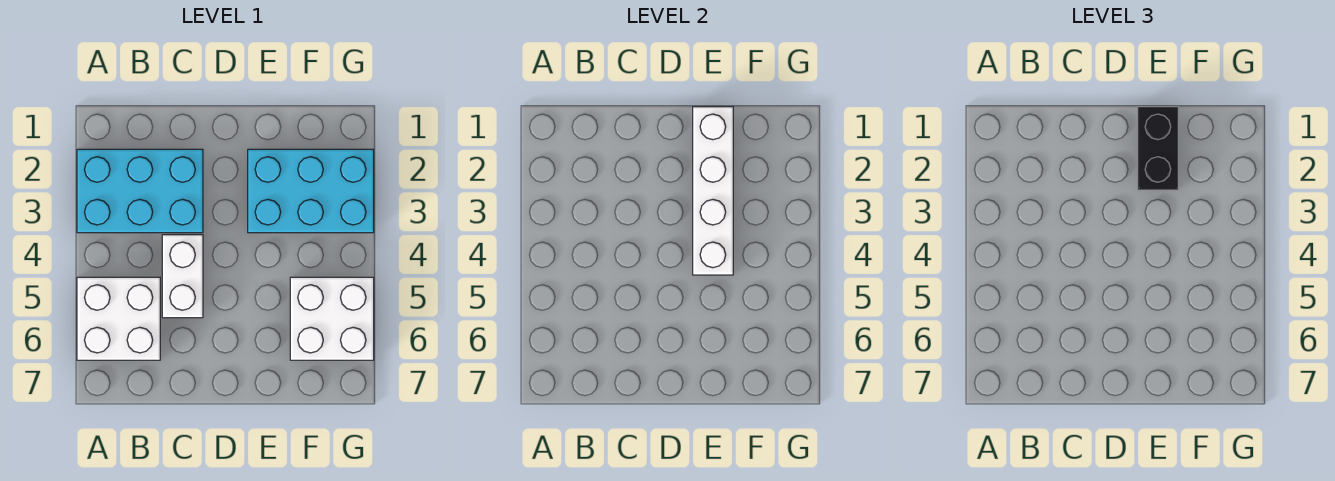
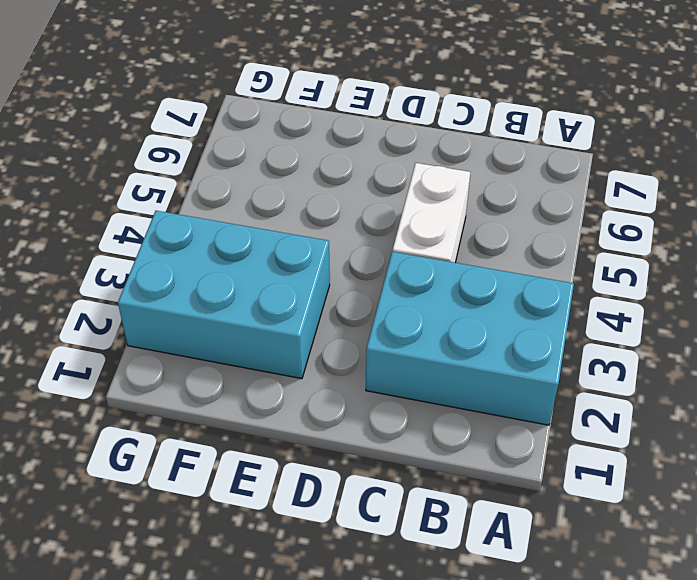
none -> white 2x2 brick [77,277,160,360]
none -> white 2x2 brick [290,277,374,360]

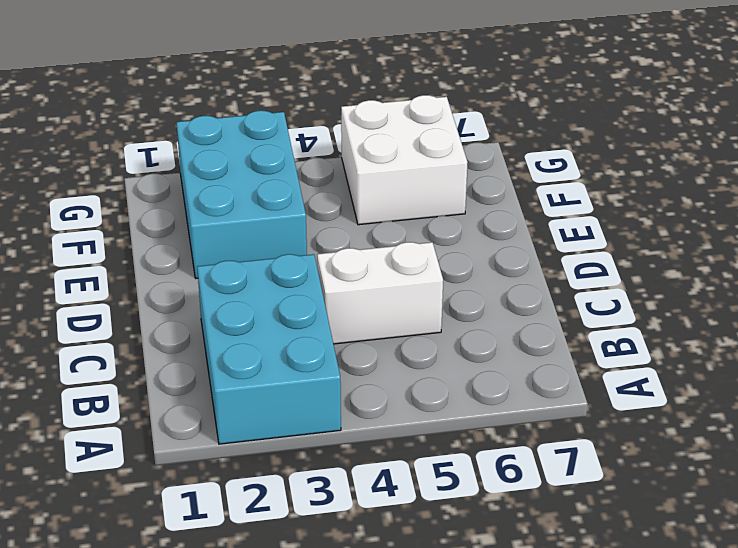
none -> white 2x2 brick [77,277,160,360]
none -> white 1x4 brick [693,107,733,275]

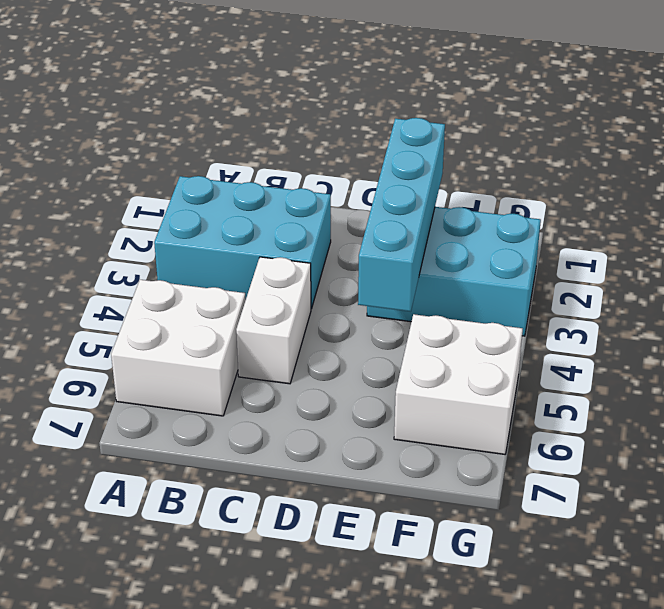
cyan 1x4 brick [358,118,445,312] -> white 1x4 brick [693,107,733,275]
none -> black 1x2 brick [1138,107,1178,190]

